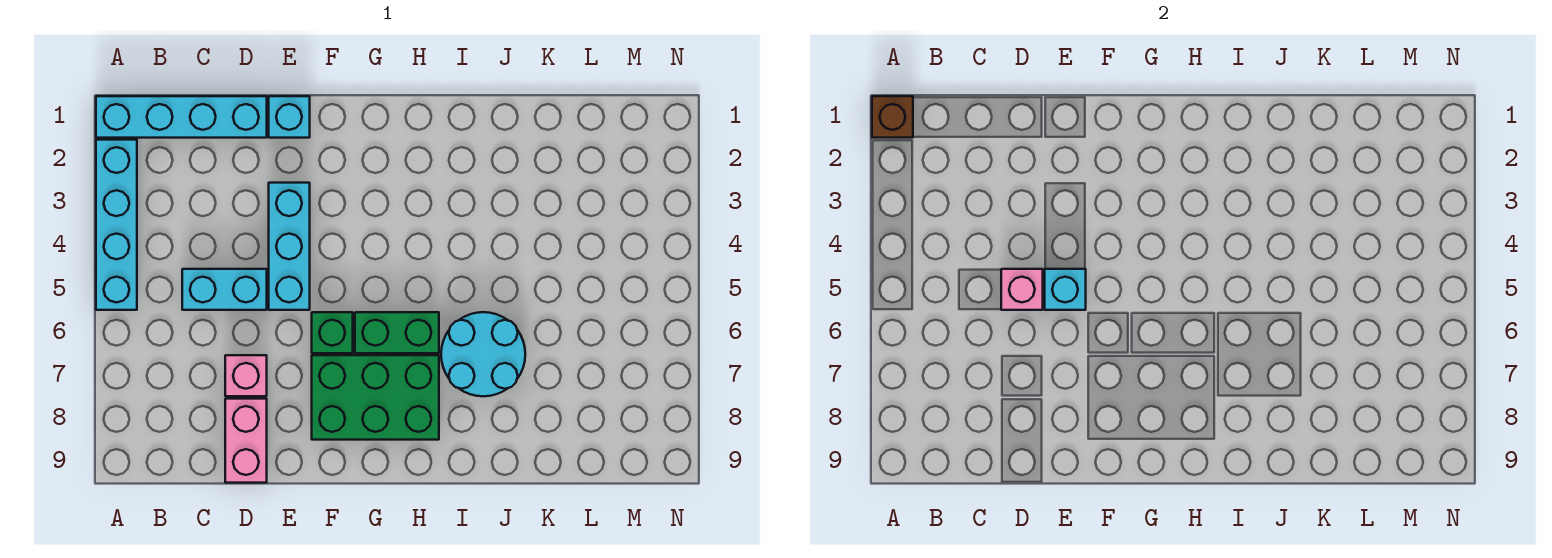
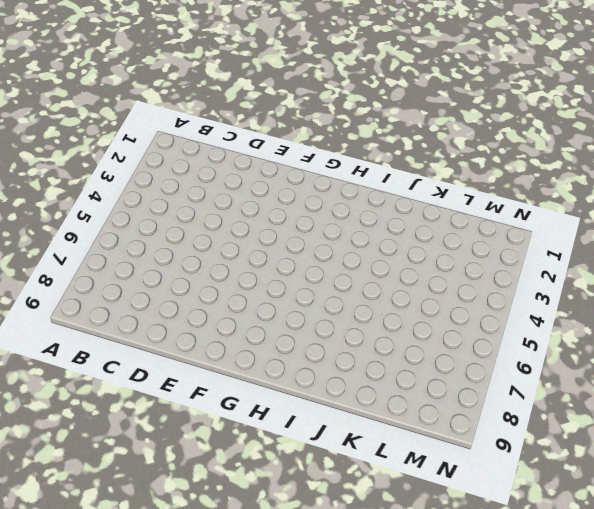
none -> cyan 1x4 brick [96,96,267,138]
none -> cyan 1x4 brick [96,140,137,310]
none -> cyan 1x2 brick [182,269,267,310]

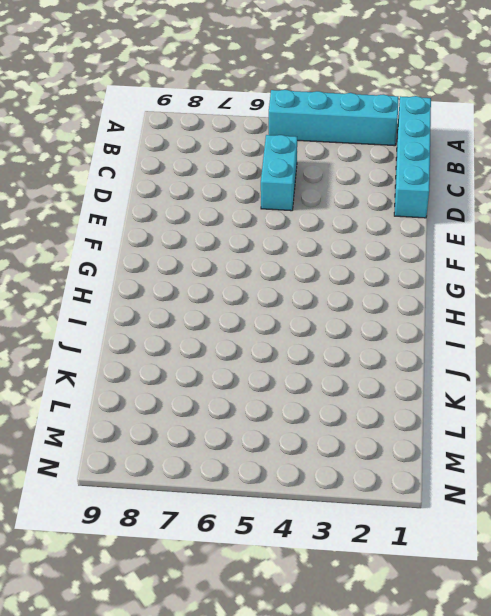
none -> pink 1x1 brick [225,355,267,396]
none -> pink 1x2 brick [225,399,267,483]
none -> cyan 1x1 brick [269,96,310,138]

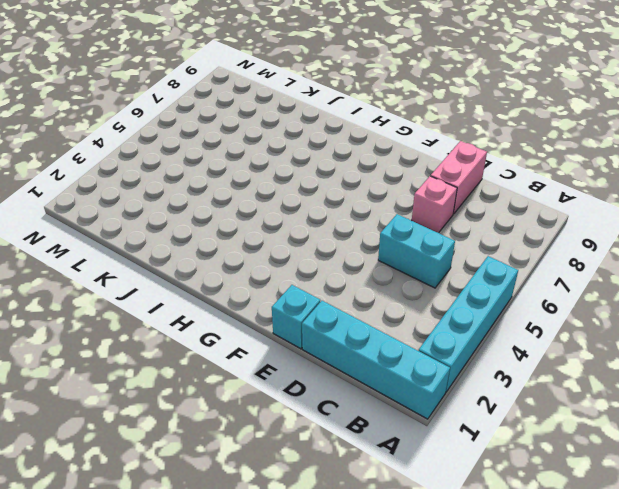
none -> cyan 1x3 brick [269,183,310,310]
none -> green 1x1 brick [312,312,353,353]
none -> green 2x3 brick [312,355,439,440]

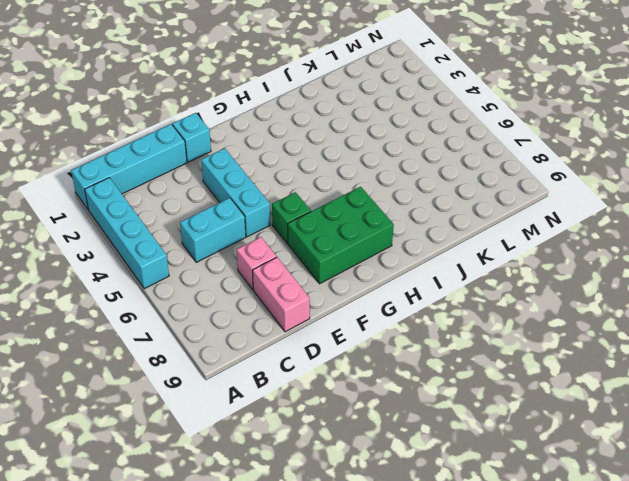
none -> green 1x2 brick [355,312,439,353]
none -> cyan 2x2 round brick [441,312,525,396]
none -> brown 1x1 brick [872,96,913,138]

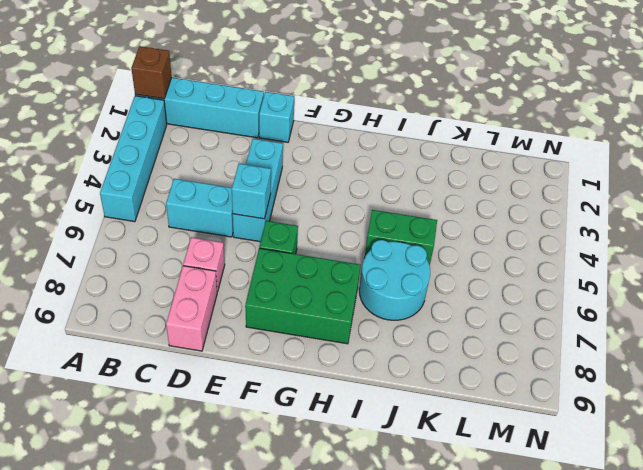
green 1x2 brick [365,210,437,265] -> green 1x2 brick moved to [355,312,439,353]
none -> pink 1x1 brick [1001,269,1043,310]

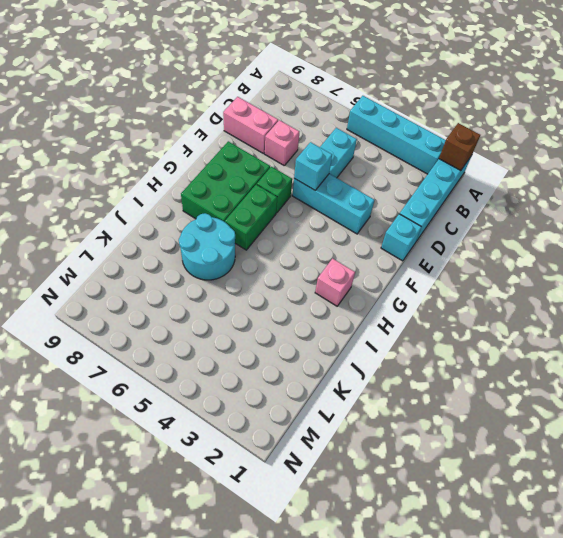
pink 1x1 brick [315,258,355,306] -> pink 1x1 brick moved to [1001,269,1043,310]

